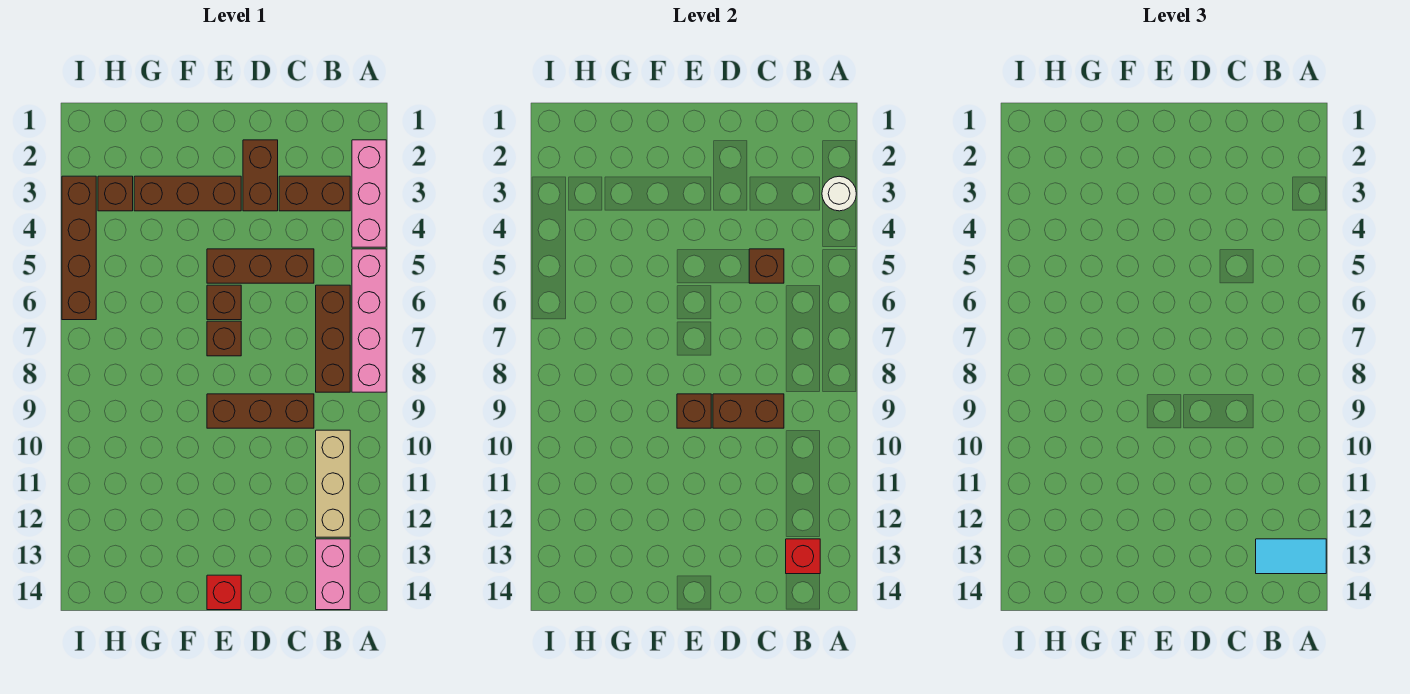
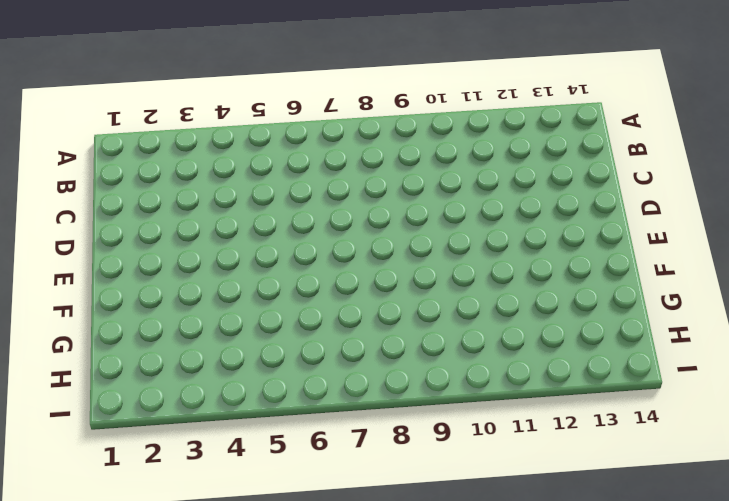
none -> pink 1x3 brick [352,140,386,247]
none -> pink 1x4 brick [352,249,386,392]
none -> brown 1x2 brick [279,176,350,211]

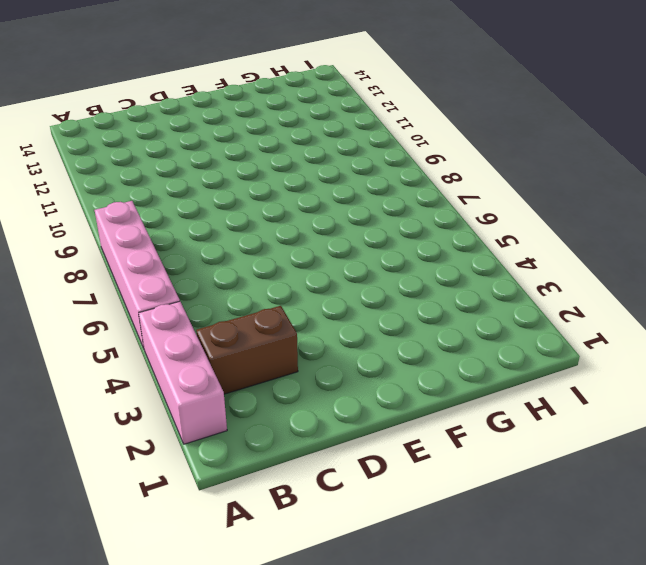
none -> brown 1x3 brick [316,285,350,392]
none -> tan 1x3 brick [316,430,350,537]
none -> pink 1x2 brick [316,539,350,610]

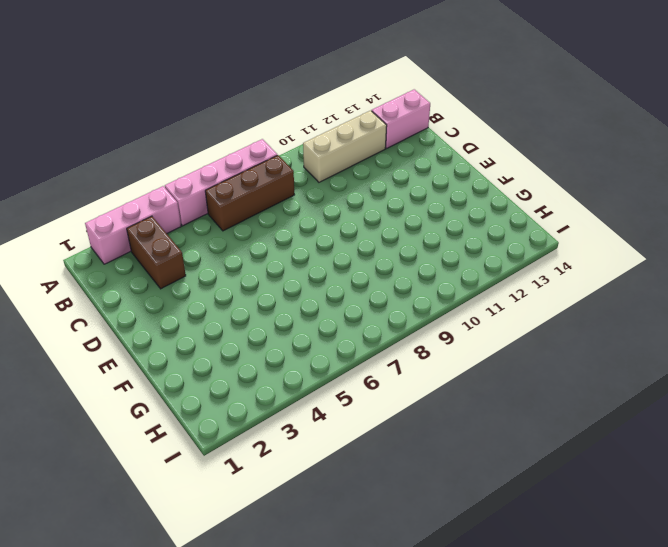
none -> brown 1x3 brick [207,249,314,283]
none -> brown 1x3 brick [207,394,314,428]
none -> brown 1x2 brick [243,140,278,211]

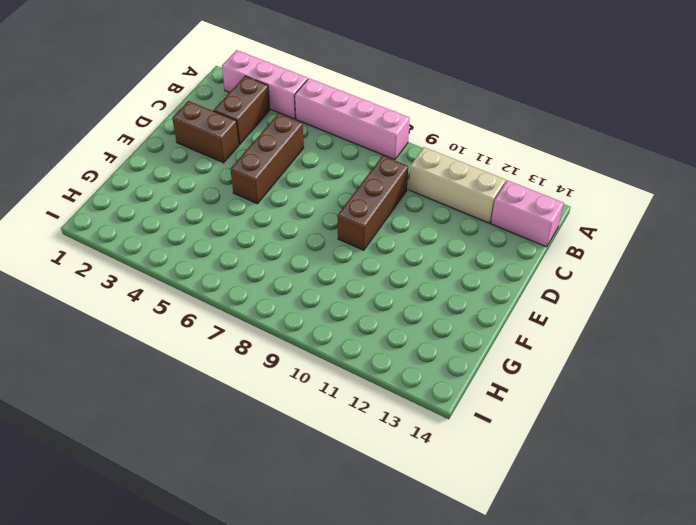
none -> brown 1x3 brick [316,285,350,392]
none -> brown 1x3 brick [134,176,241,211]
none -> brown 1x1 brick [207,285,241,320]

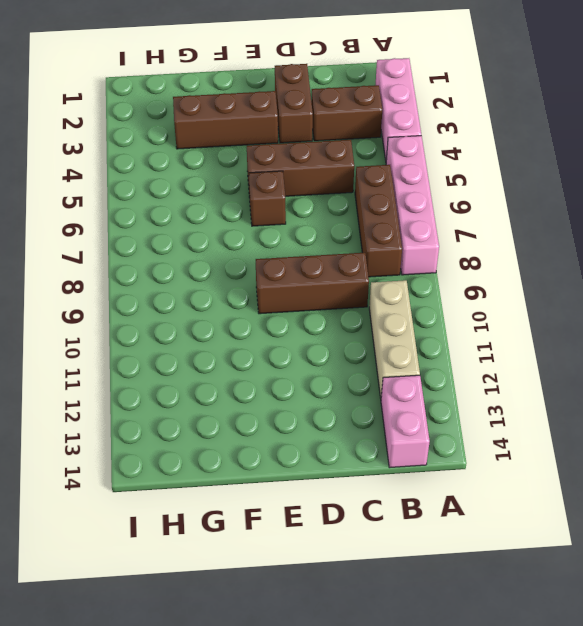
none -> brown 1x1 brick [207,321,241,356]
none -> red 1x1 brick [207,575,241,610]
none -> brown 1x1 brick [98,176,133,211]

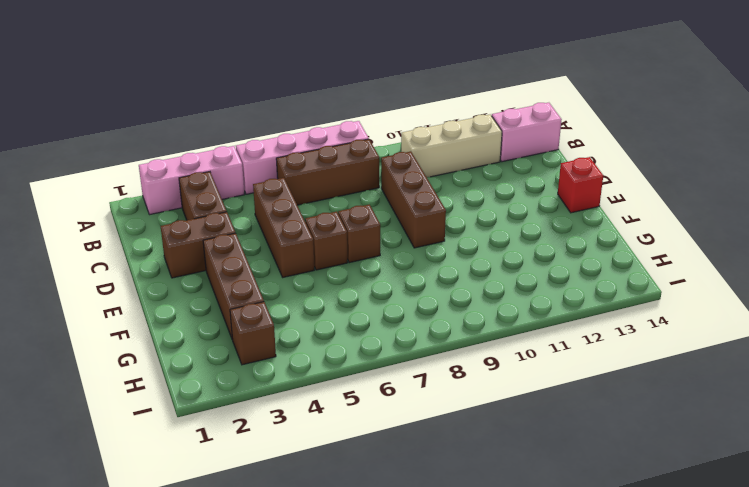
none -> brown 1x4 brick [62,176,96,320]
none -> white 1x1 round brick [822,176,856,211]
none -> red 1x1 brick [786,539,820,574]

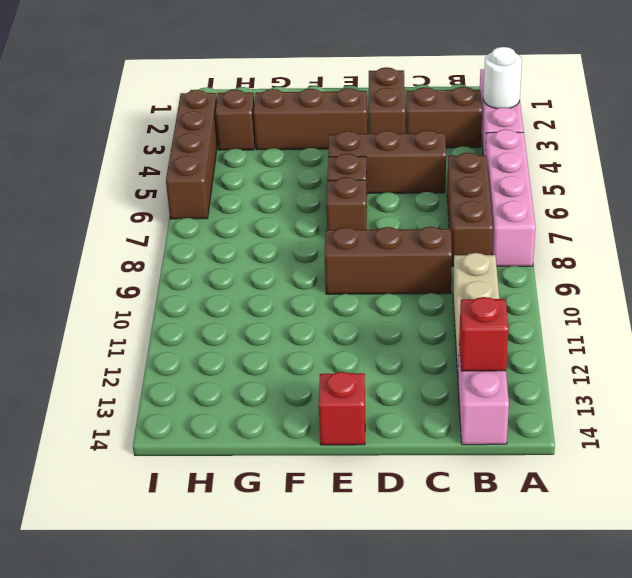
none -> brown 1x1 brick [749,249,784,283]
none -> brown 1x2 brick [713,394,784,428]
none -> brown 1x1 brick [677,394,711,428]

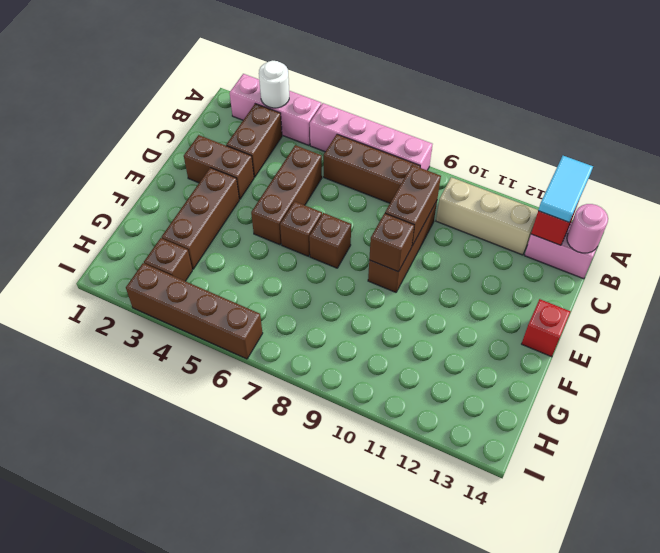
pink 1x1 round brick [567,204,608,253] -> none
none -> brown 1x1 brick [749,249,784,283]

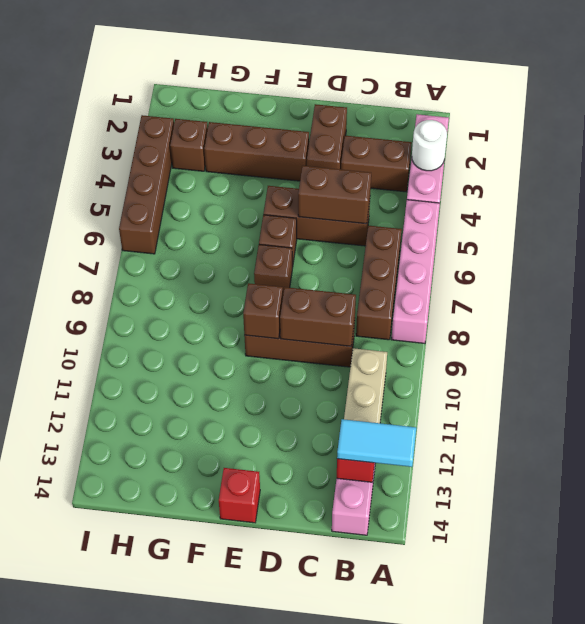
brown 1x2 brick [298,166,371,224] -> brown 1x1 brick [749,249,784,283]

